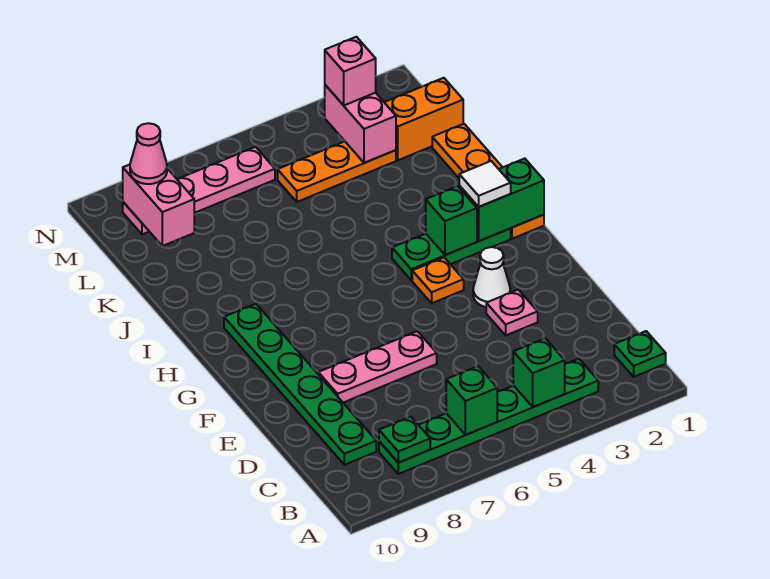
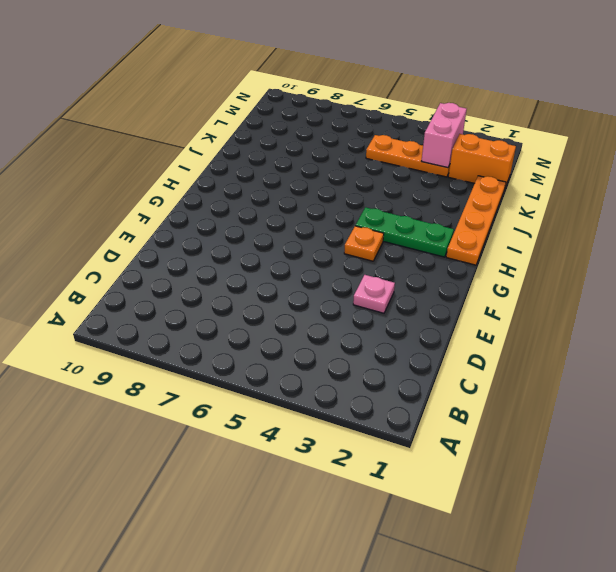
none -> green 1x1 plate [614,331,666,377]
none -> green 1x6 plate [379,359,598,474]
none -> green 1x6 plate [224,304,376,465]

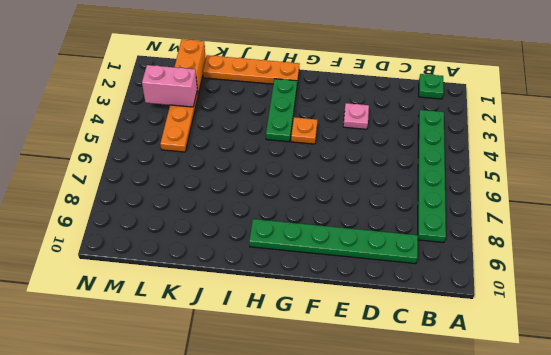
none -> pink 1x3 plate [318,331,437,403]
none -> white 1x1 cone [473,247,510,307]
none -> pink 1x4 plate [123,147,275,234]

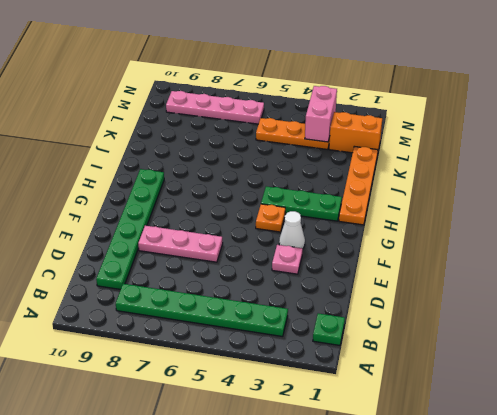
none -> green 1x1 brick [513,338,565,407]
none -> green 1x1 brick [446,366,497,435]
none -> green 1x1 plate [379,417,430,463]

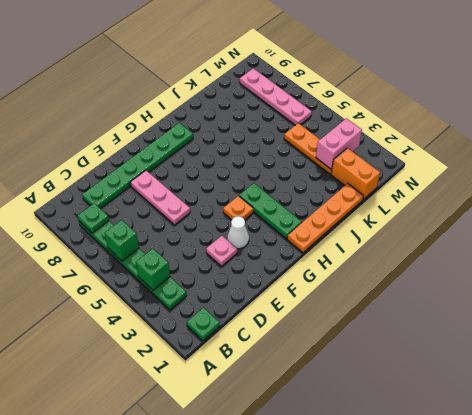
none -> green 1x2 brick [459,159,544,241]
none -> green 1x1 brick [426,186,477,255]
none -> pink 1x2 brick [123,165,194,246]

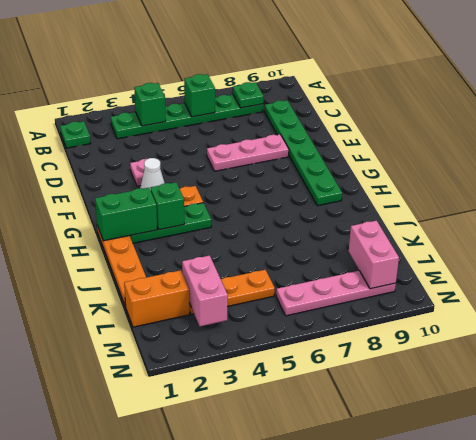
none -> white 1x1 tile [459,161,511,207]
none -> pink 1x1 brick [325,37,376,105]
none -> pink 1x1 cone [130,123,167,184]

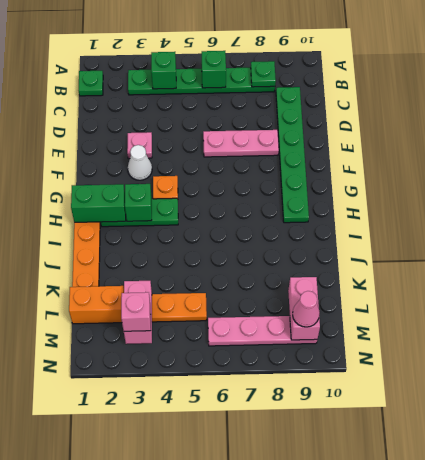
none -> white 1x1 tile [459,161,511,207]

